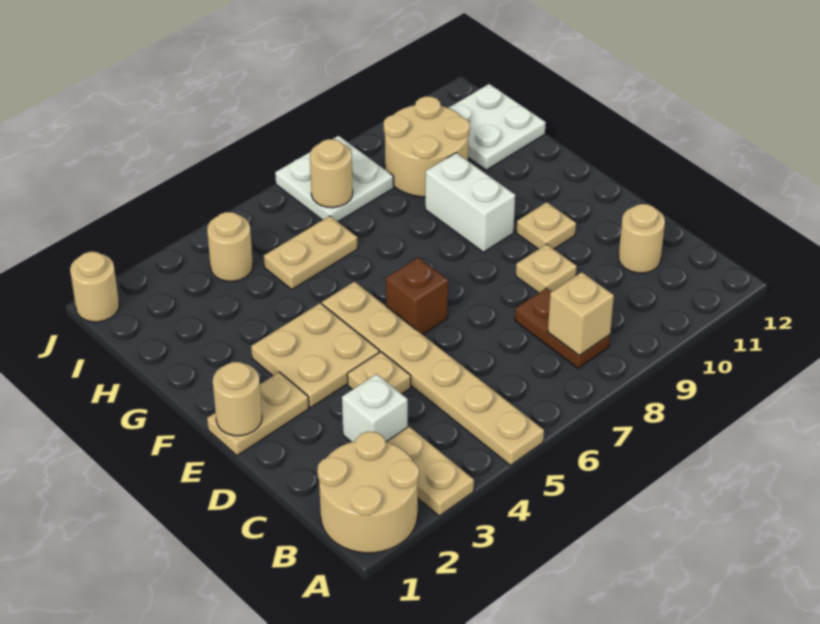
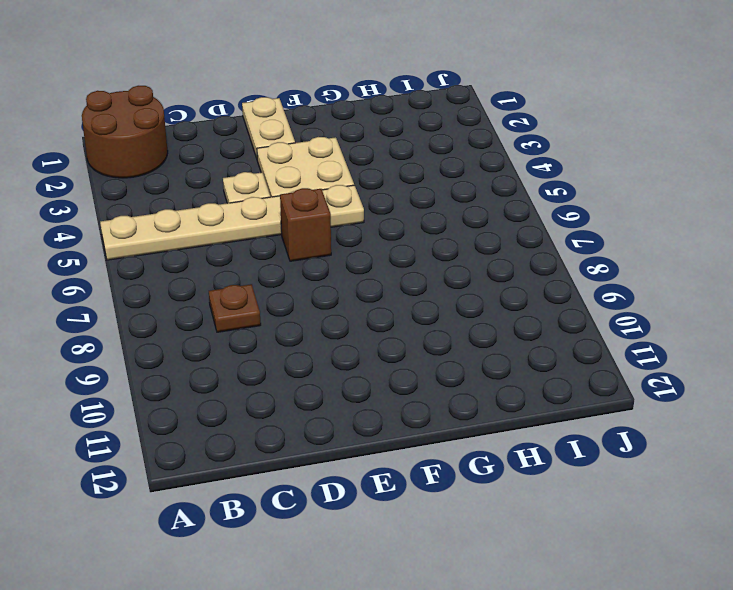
brown 2x2 round brick [82,86,168,178] -> tan 2x2 round brick [317,432,419,553]
brown 1x1 plate [209,284,261,332] -> brown 1x2 plate [515,288,610,368]
none -> tan 1x2 plate [387,427,474,516]
none -> white 1x1 brick [342,374,408,442]
none -> tan 1x1 round brick [619,204,665,273]

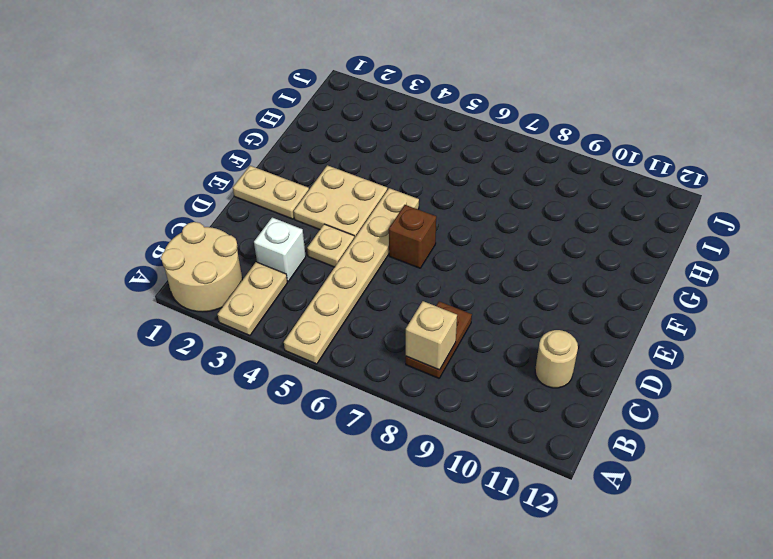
none -> tan 1x1 plate [516,244,577,293]
none -> tan 1x1 plate [517,202,576,249]
none -> white 1x2 brick [425,153,515,252]

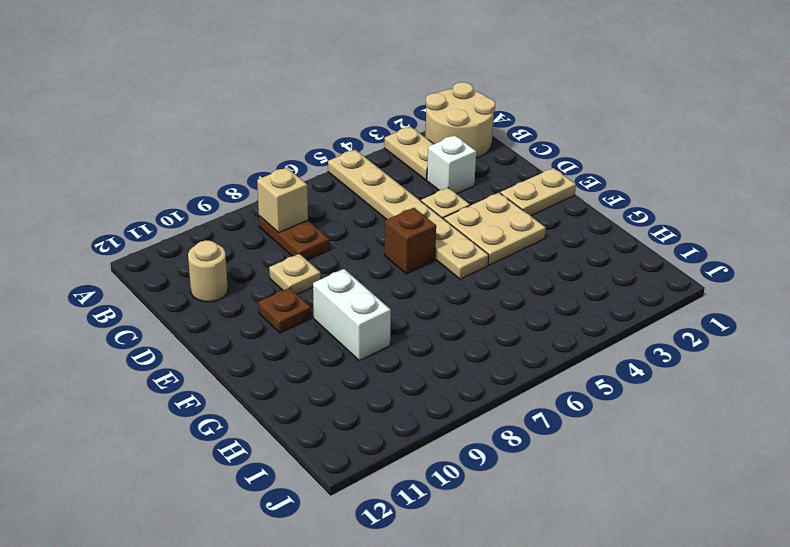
brown 1x1 plate [258,288,311,333] -> tan 1x1 plate [517,202,576,249]
none -> tan 1x2 plate [264,216,357,289]
none -> tan 2x2 round brick [384,96,470,197]
none -> white 2x2 plate [449,84,546,170]

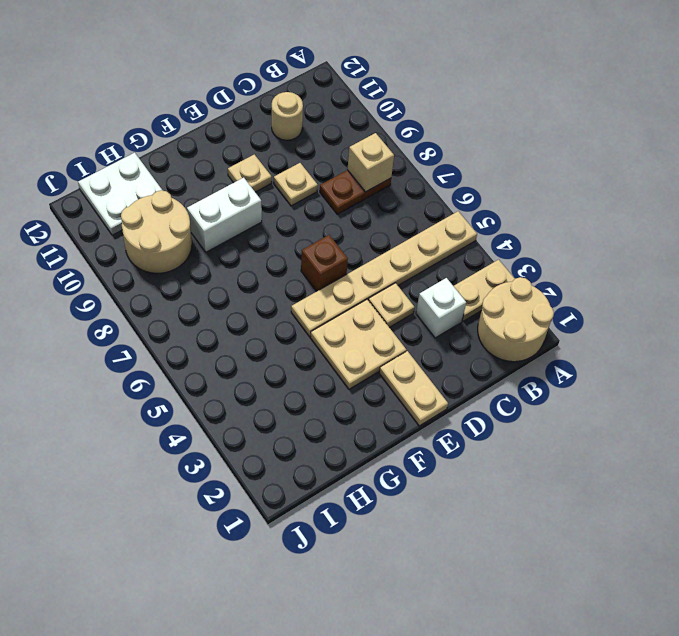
none -> tan 1x2 plate [264,216,357,289]
none -> tan 1x1 round brick [207,212,253,281]
none -> white 2x2 plate [275,136,394,222]

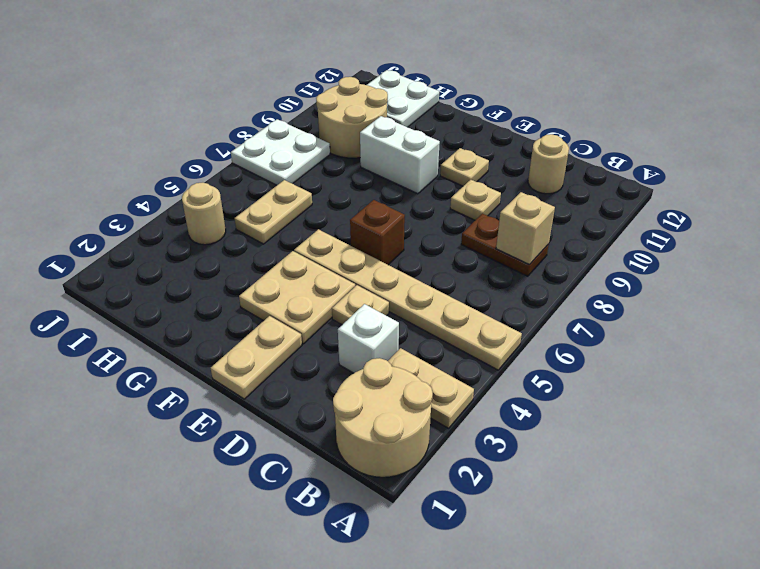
none -> tan 1x1 round brick [70,252,119,322]
none -> tan 1x1 round brick [213,362,262,436]
none -> tan 1x1 round brick [310,139,353,208]

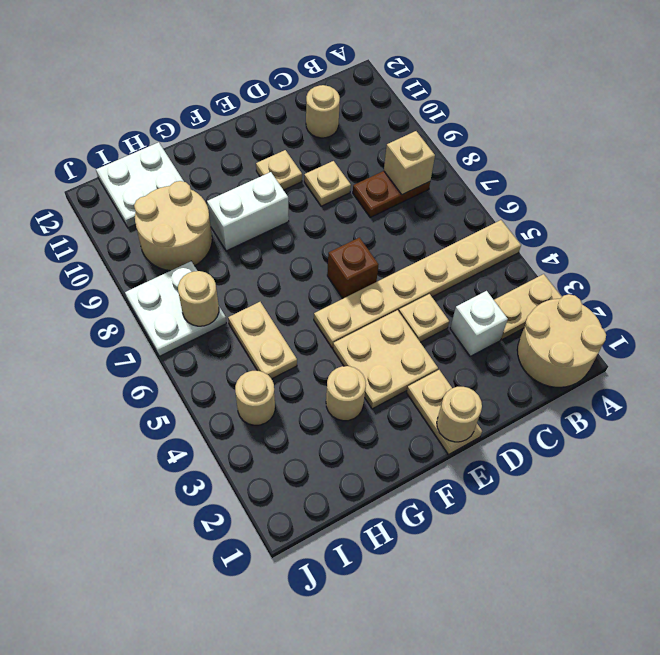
tan 1x1 round brick [326,366,366,421] -> tan 1x1 round brick moved to [70,252,119,322]

